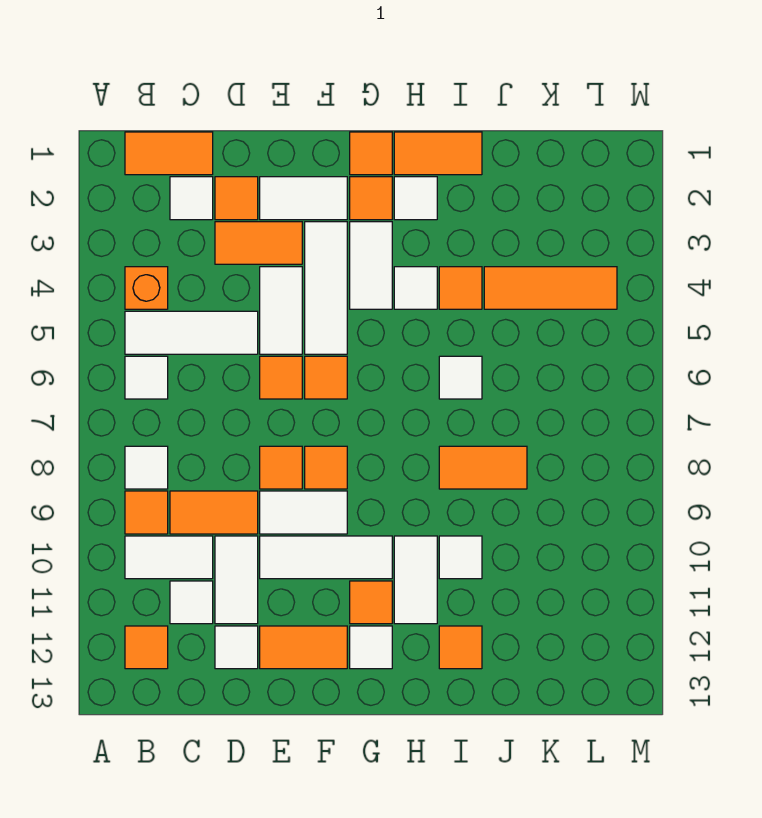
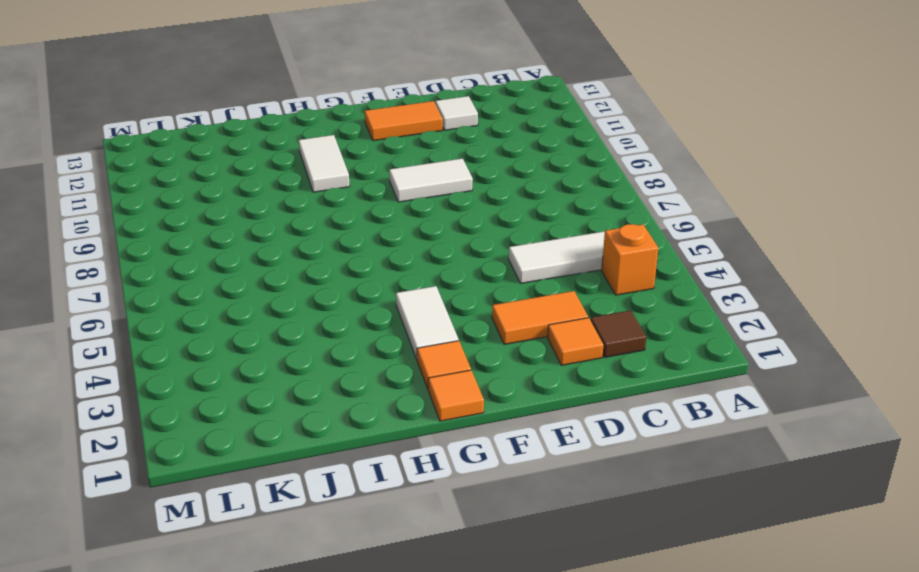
brown 1x1 tile [591,310,646,357] -> white 1x1 tile [170,177,213,220]
none -> orange 1x2 tile [125,132,213,175]
none -> white 1x1 tile [125,356,168,399]
none -> white 1x1 tile [125,446,168,489]
none -> orange 1x1 tile [125,491,168,534]

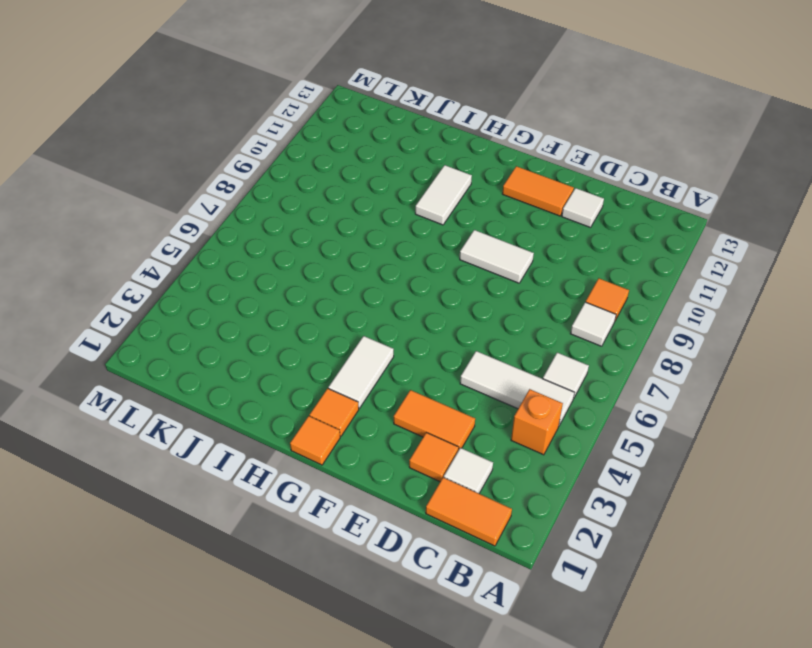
none -> white 1x2 tile [125,536,213,579]
none -> orange 1x1 tile [125,626,168,669]
none -> orange 1x2 tile [170,491,258,534]
none -> white 1x1 tile [170,581,213,624]

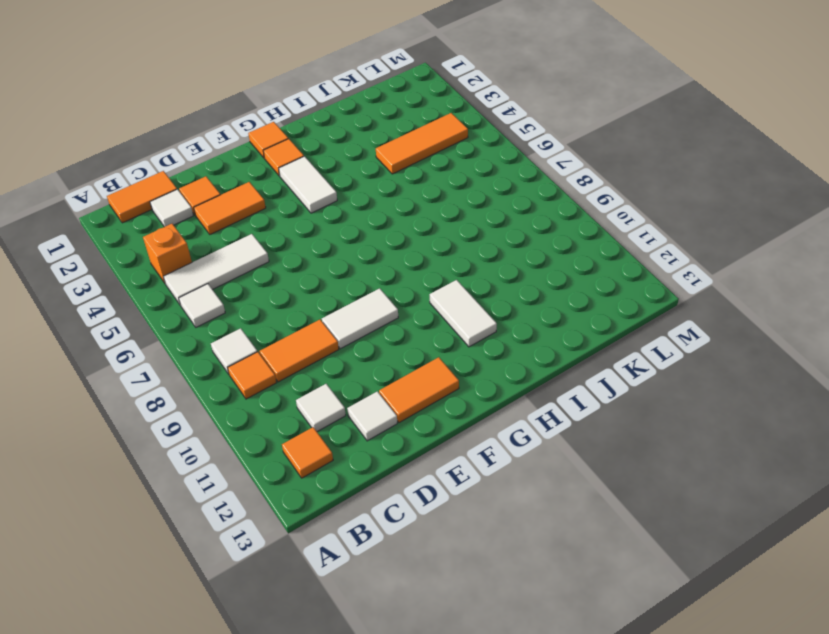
none -> white 1x2 tile [125,536,213,579]
none -> white 1x2 tile [215,536,258,624]
none -> white 1x2 tile [260,177,347,220]
none -> white 1x2 tile [260,267,302,354]

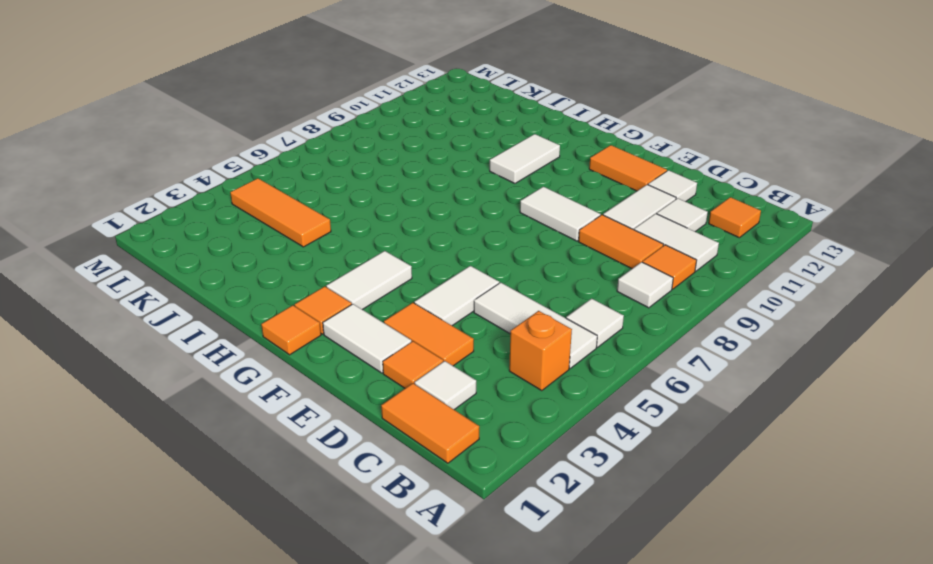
none -> orange 1x1 tile [260,356,302,399]
none -> orange 1x1 tile [260,446,302,489]
none -> white 1x3 tile [260,536,392,579]
none -> white 1x3 tile [305,222,347,354]

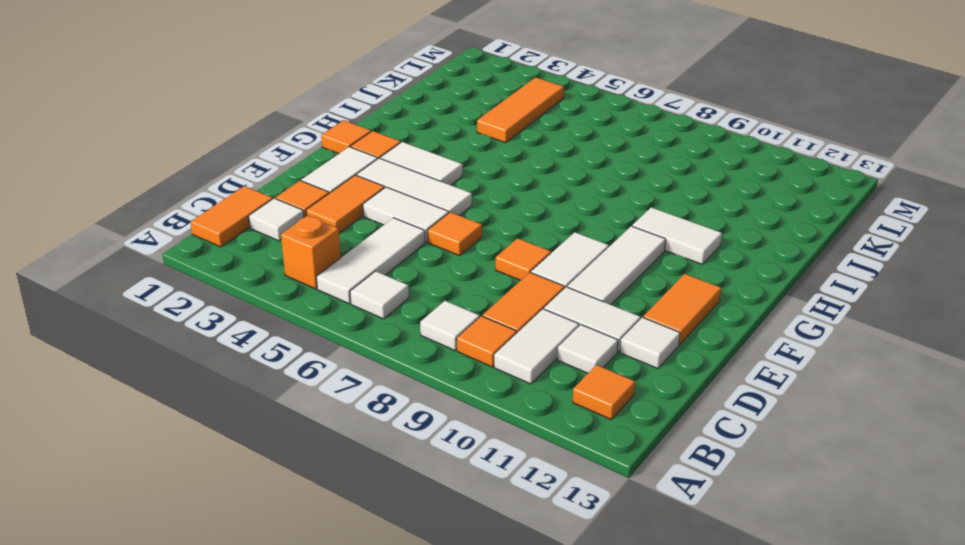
none -> orange 1x1 tile [305,356,347,399]
none -> orange 1x1 tile [305,446,347,489]
none -> orange 1x1 tile [350,581,392,624]
none -> white 1x1 tile [350,626,392,669]

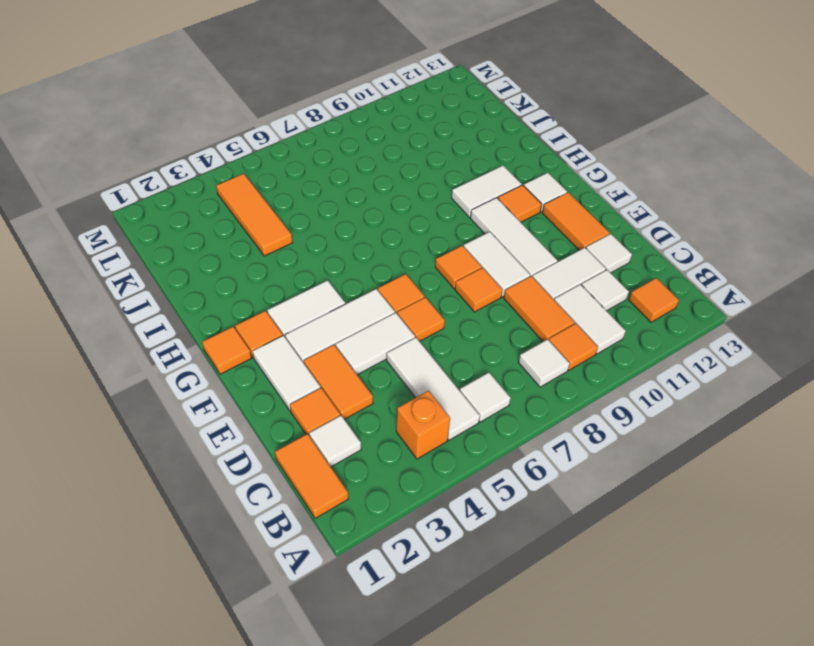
none -> orange 1x2 tile [394,132,482,175]
none -> white 1x1 tile [394,177,437,220]
none -> white 1x1 tile [394,267,437,309]
none -> orange 1x1 tile [439,267,482,309]

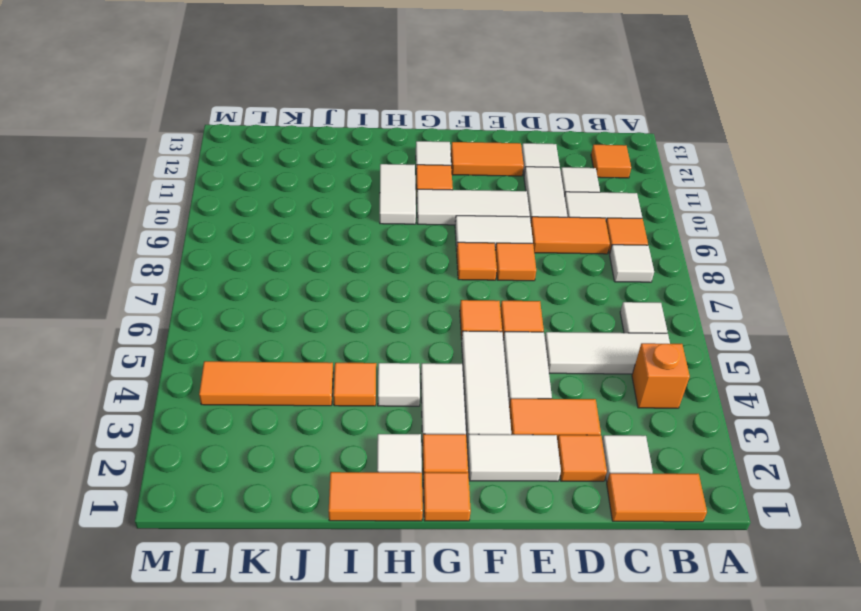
none -> white 1x1 tile [439,356,482,399]
none -> orange 1x2 tile [439,446,527,489]
none -> white 1x1 tile [439,536,482,579]
none -> orange 1x1 tile [439,626,482,669]

